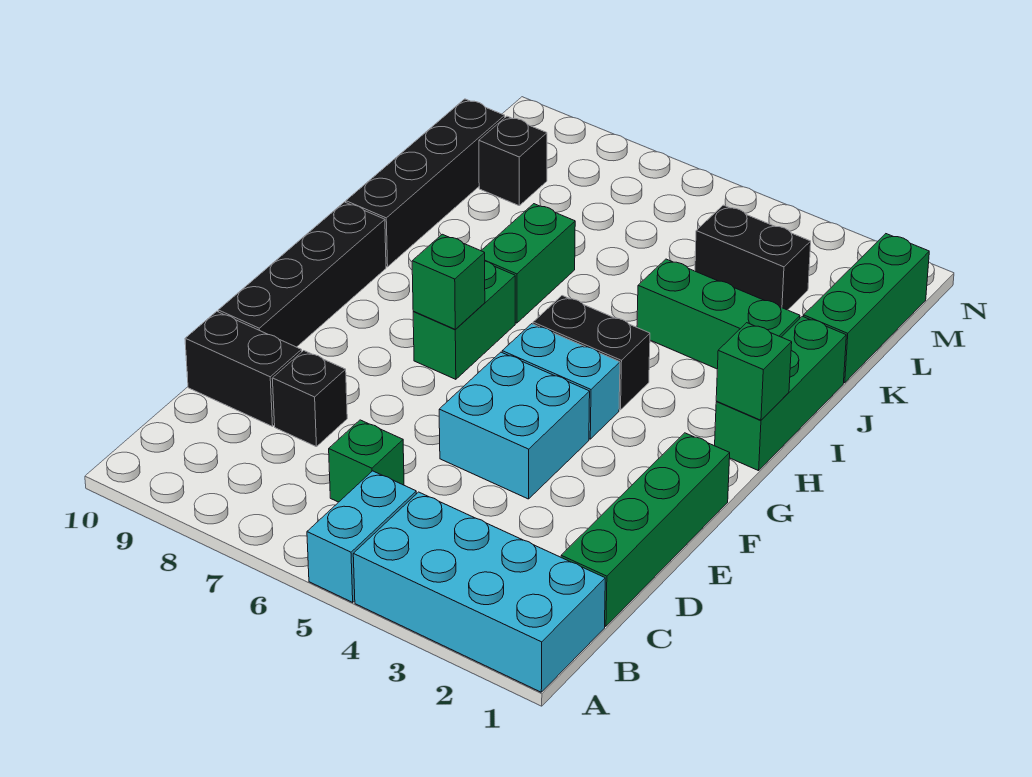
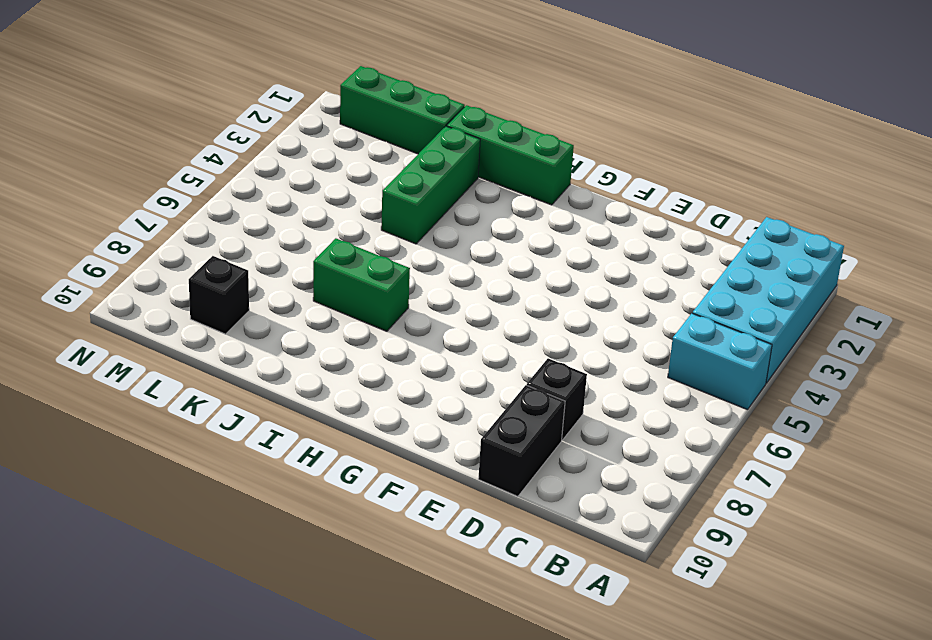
none -> green 1x4 brick [561,433,730,626]
none -> green 1x1 brick [329,420,404,502]
none -> cyan 2x2 brick [439,352,590,499]

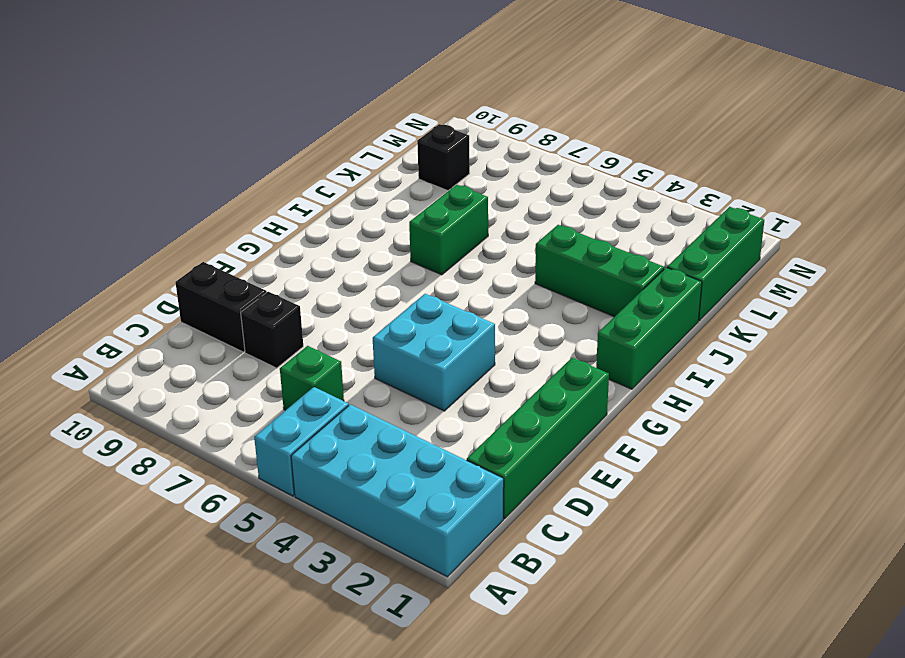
none -> black 1x4 brick [218,202,386,347]
none -> cyan 1x2 brick [502,324,620,439]
none -> green 1x2 brick [413,261,515,379]

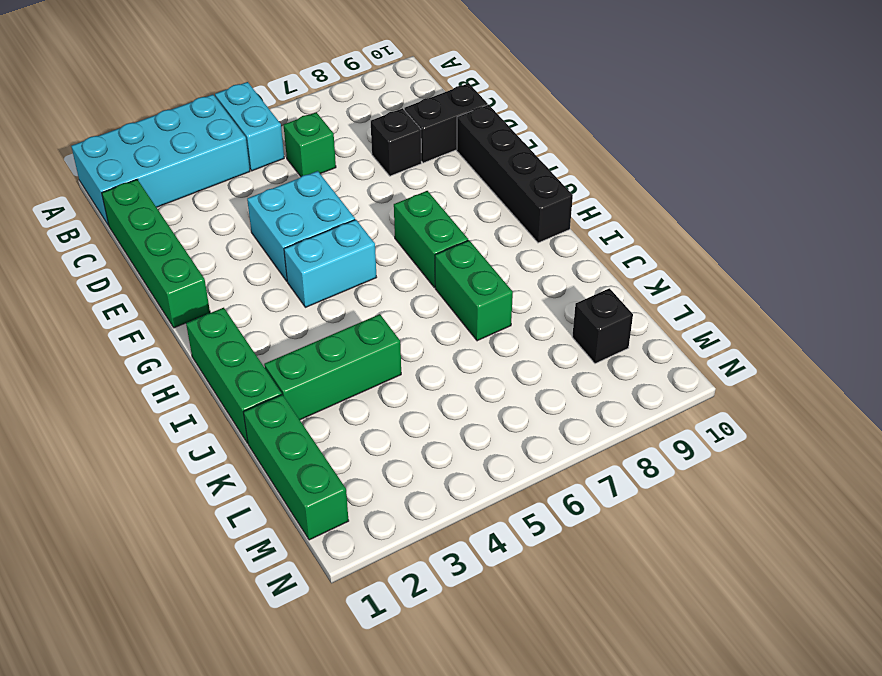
none -> black 1x2 brick [533,296,650,410]
none -> black 1x4 brick [346,99,505,267]
none -> black 1x2 brick [695,205,811,310]

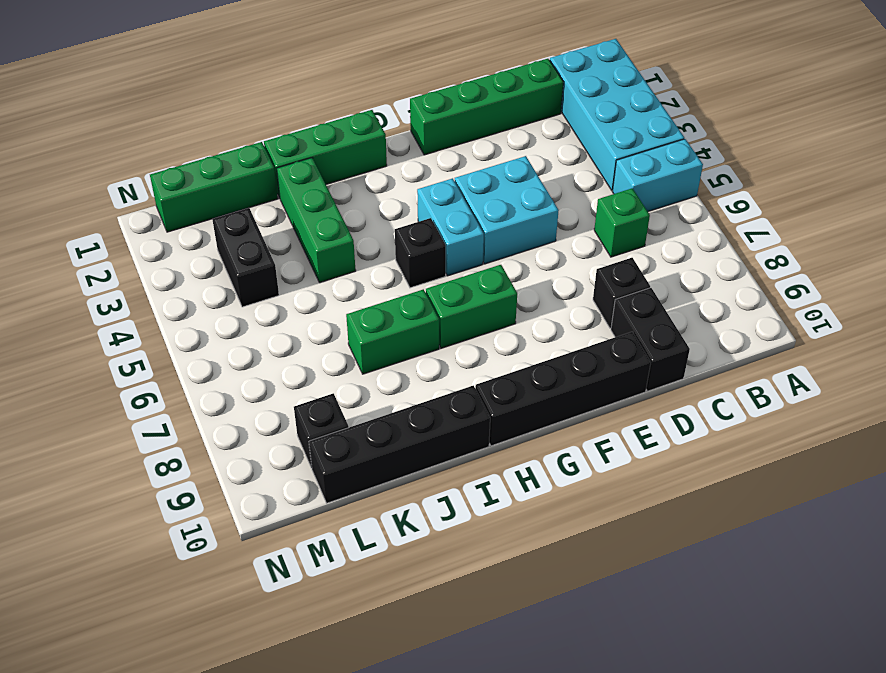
black 1x1 brick [395,218,446,288] -> black 1x2 brick [533,296,650,410]
none -> green 1x1 brick [412,234,485,329]
none -> green 1x1 brick [716,323,792,420]

